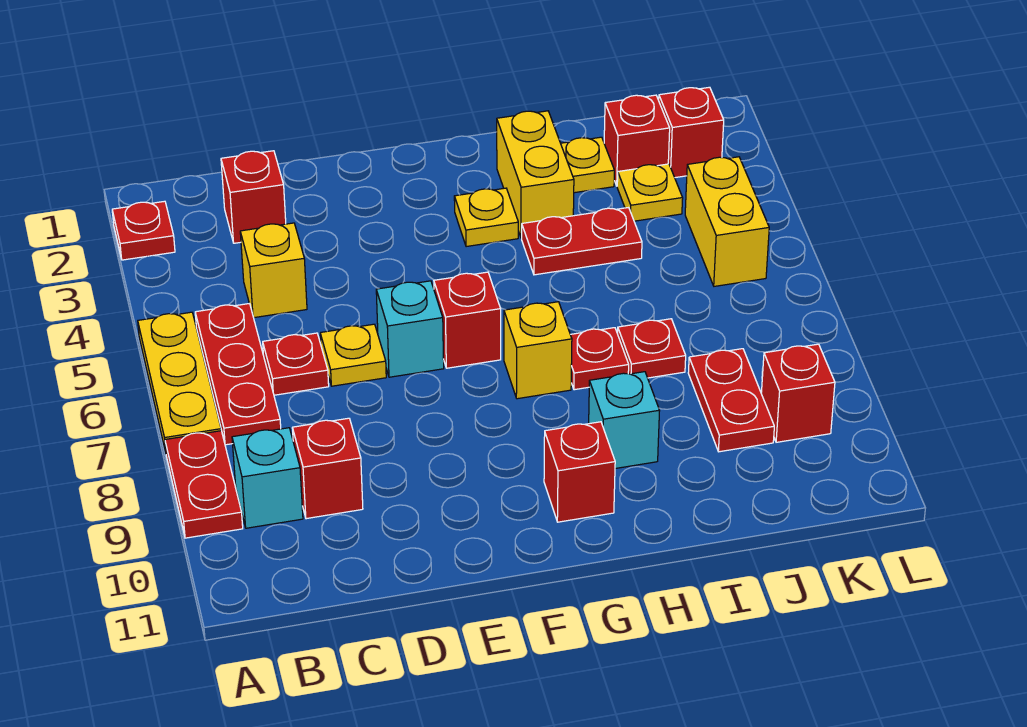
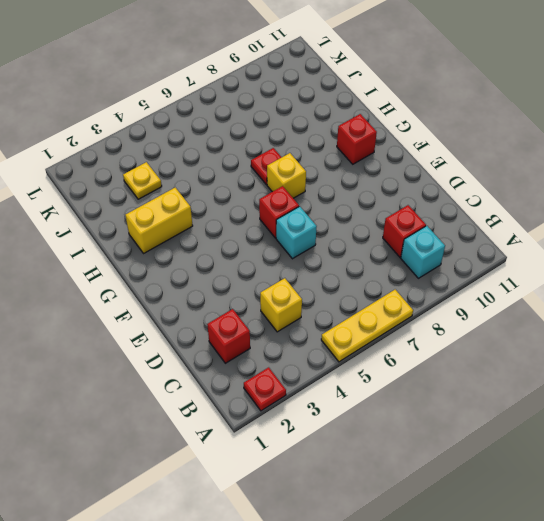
none -> red 1x2 plate [165,431,243,538]
none -> red 1x3 plate [195,303,281,445]
none -> red 1x1 plate [263,333,329,395]

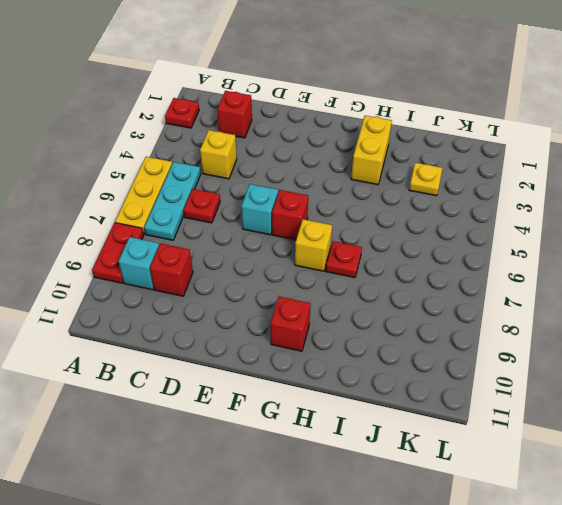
cyan 1x3 plate [144,162,201,240] -> red 1x3 plate [195,303,281,445]
none -> yellow 1x1 plate [320,324,386,386]
none -> yellow 1x1 plate [454,188,518,247]
none -> red 1x2 plate [522,208,642,275]

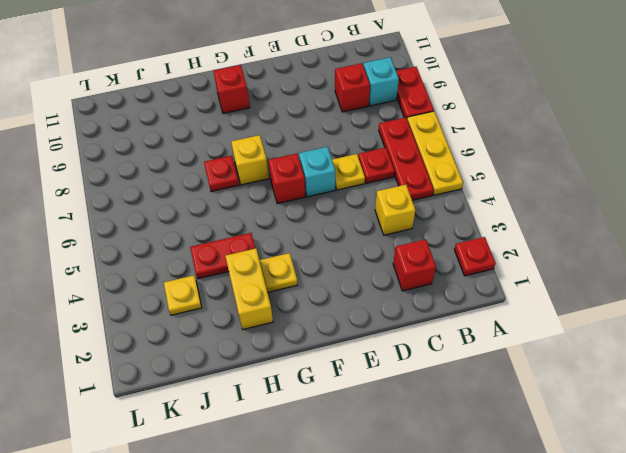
none -> cyan 1x1 brick [589,372,660,469]
none -> yellow 1x1 plate [561,137,614,193]
none -> red 1x1 plate [618,319,686,378]

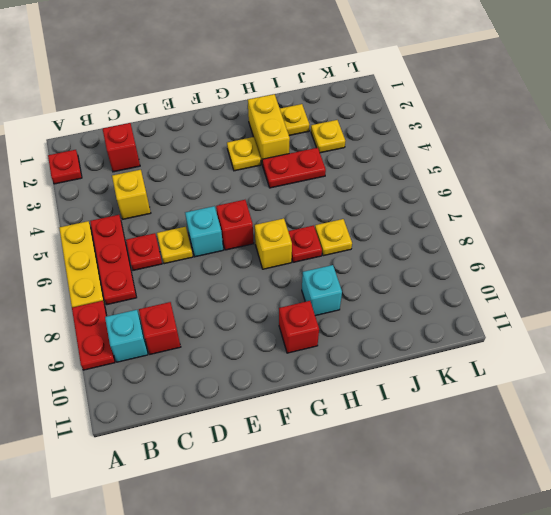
yellow 1x1 plate [315,219,352,256] -> red 1x1 plate [618,319,686,378]
none -> red 1x1 brick [604,95,670,186]
none -> red 1x2 plate [688,349,774,452]
none -> red 1x1 brick [659,87,724,178]

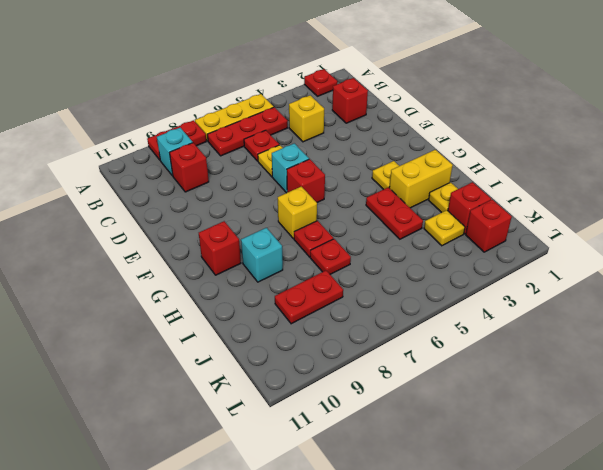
none -> yellow 1x2 brick [685,157,769,286]
none -> red 1x1 brick [761,344,835,442]

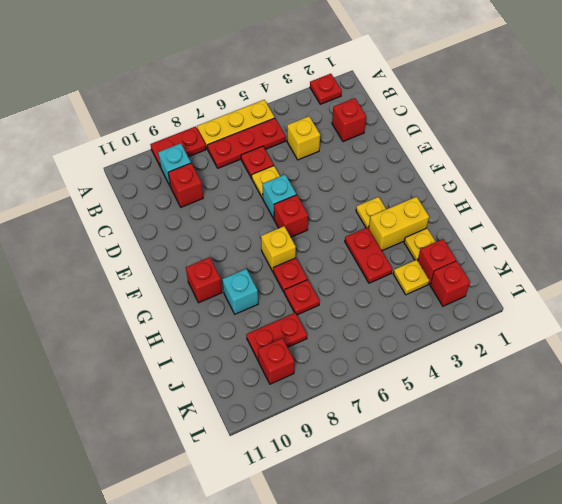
none -> yellow 1x2 brick [685,157,769,286]

